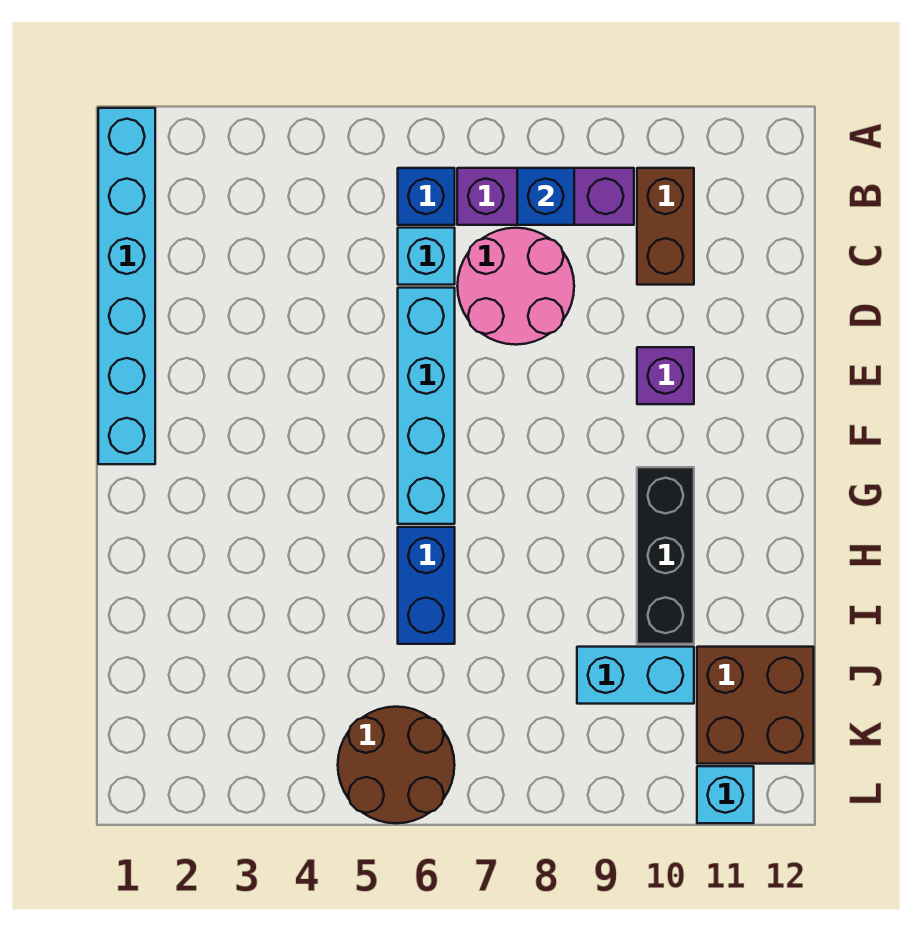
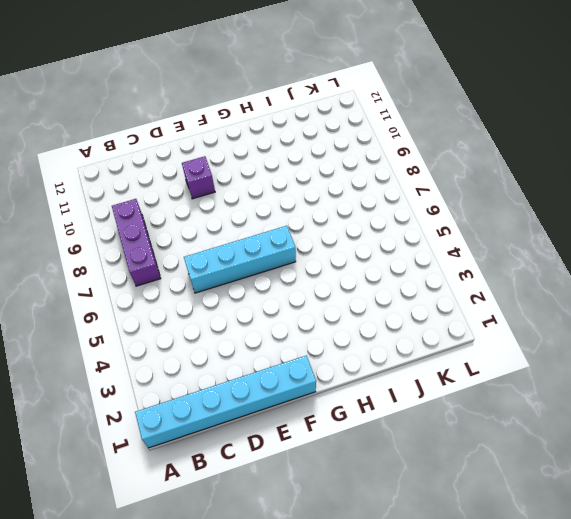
none -> blue 1x1 brick [398,168,455,225]
none -> brown 1x2 brick [637,168,694,285]
none -> cyan 1x1 brick [398,228,455,285]

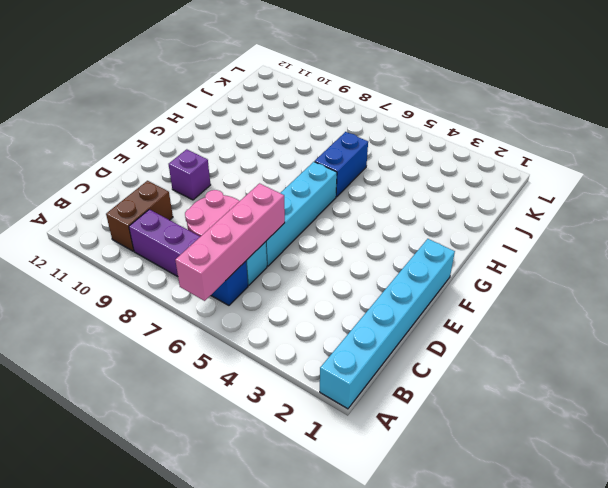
pink 1x4 brick [175,183,285,301] -> none
none -> black 1x3 brick [637,467,694,644]
none -> cyan 1x2 brick [577,647,694,704]
none -> brown 2x2 brick [697,647,814,764]

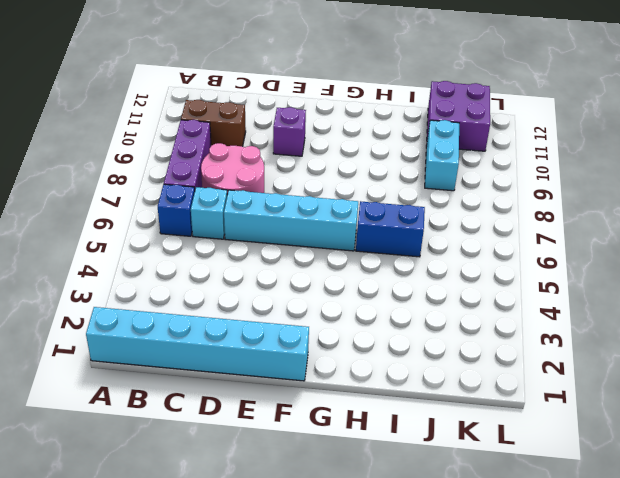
purple 2x2 brick [426,81,490,151] -> brown 2x2 brick [697,647,814,764]
none -> black 1x3 brick [637,467,694,644]
none -> brown 2x2 round brick [338,707,455,823]
none -> cyan 1x1 brick [697,766,754,823]

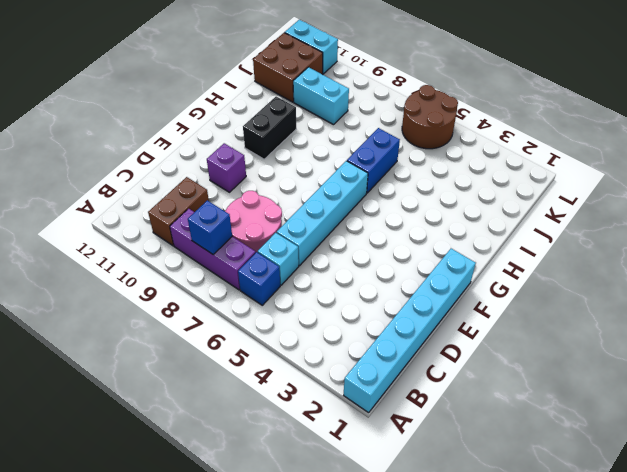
black 1x2 brick [243,96,296,159] -> black 1x3 brick [637,467,694,644]
cyan 1x2 brick [285,20,338,74] -> cyan 1x1 brick [697,766,754,823]

